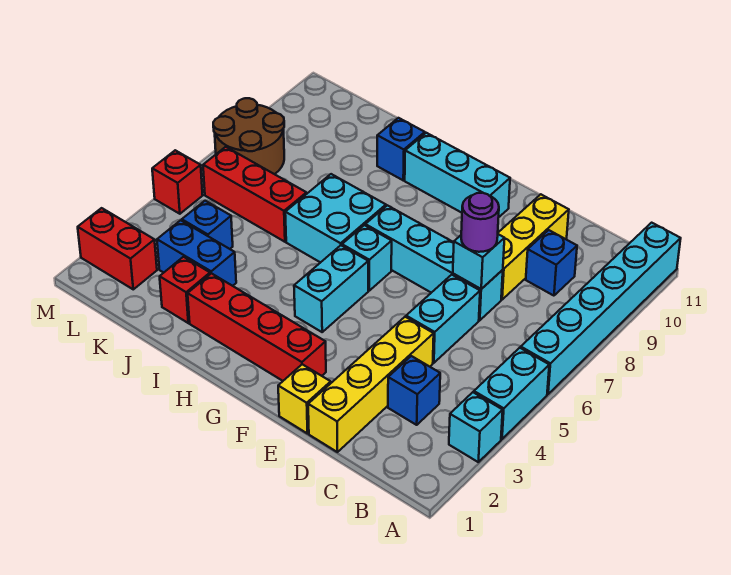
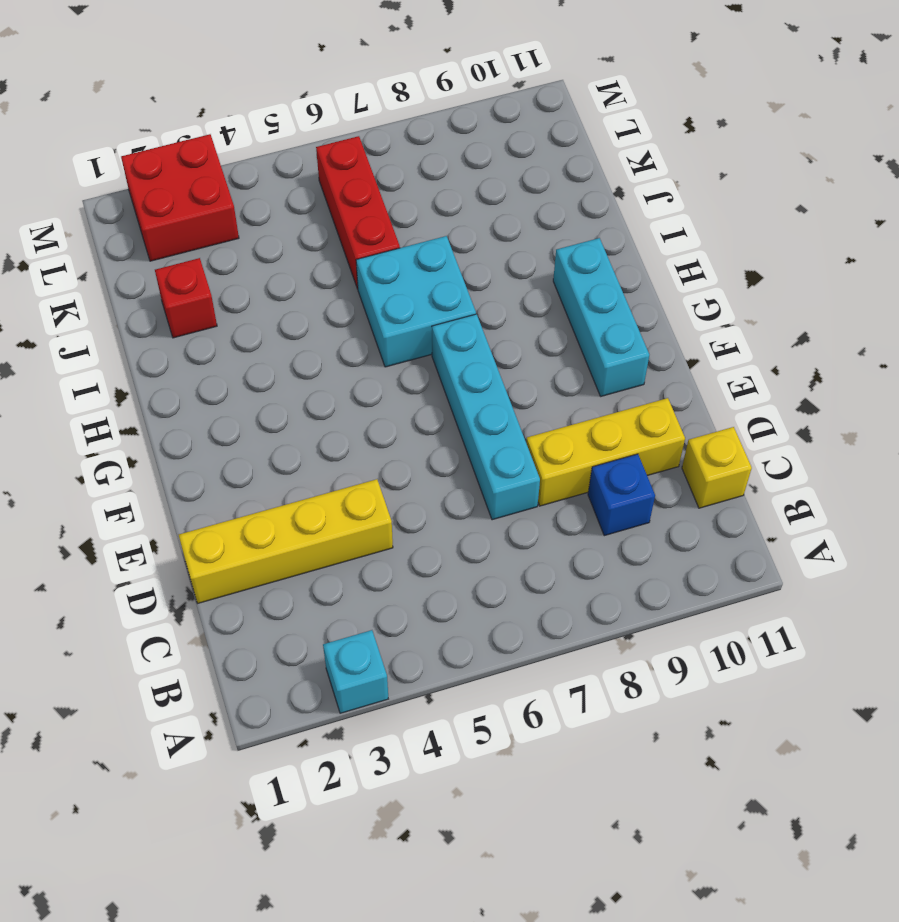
yellow 1x1 brick [682,427,752,508] -> yellow 1x1 brick moved to [278,364,331,434]
red 2x2 brick [121,134,239,261] -> red 1x2 brick [78,208,157,289]
none -> cyan 1x2 brick [474,348,549,439]
none -> cyan 1x6 brick [521,223,681,394]
none -> blue 1x1 brick [388,356,440,425]

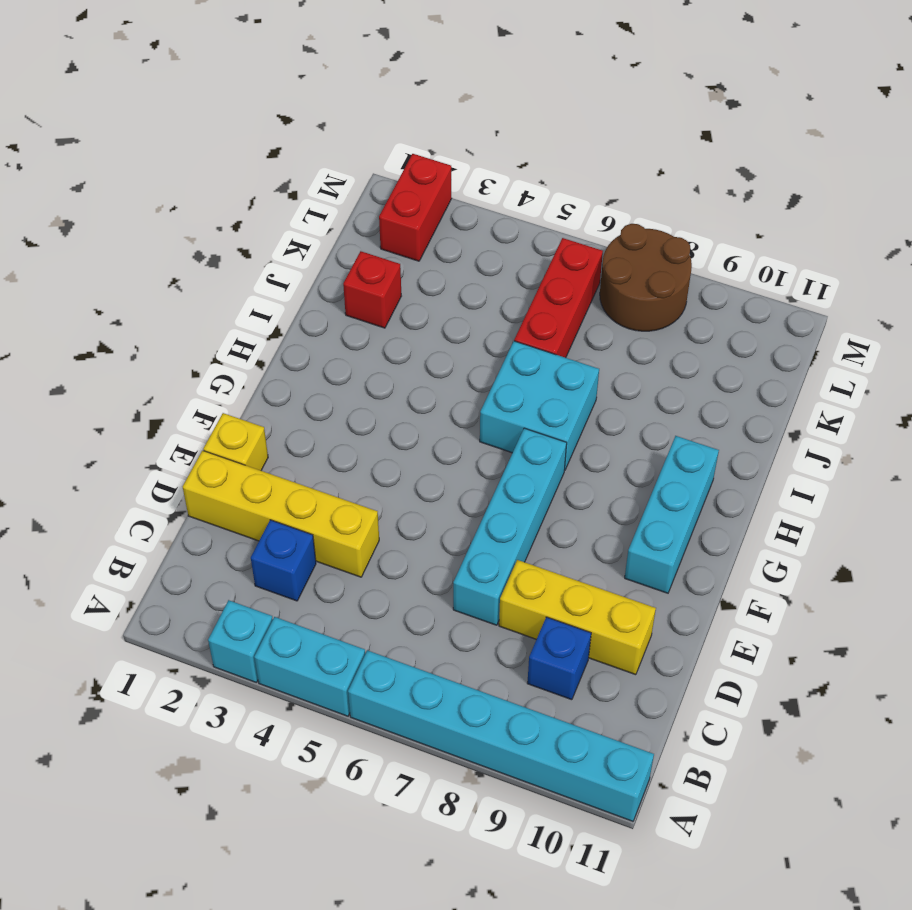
none -> cyan 1x2 brick [406,275,480,363]
none -> red 1x4 brick [188,273,326,381]
none -> cyan 1x2 brick [294,245,368,332]

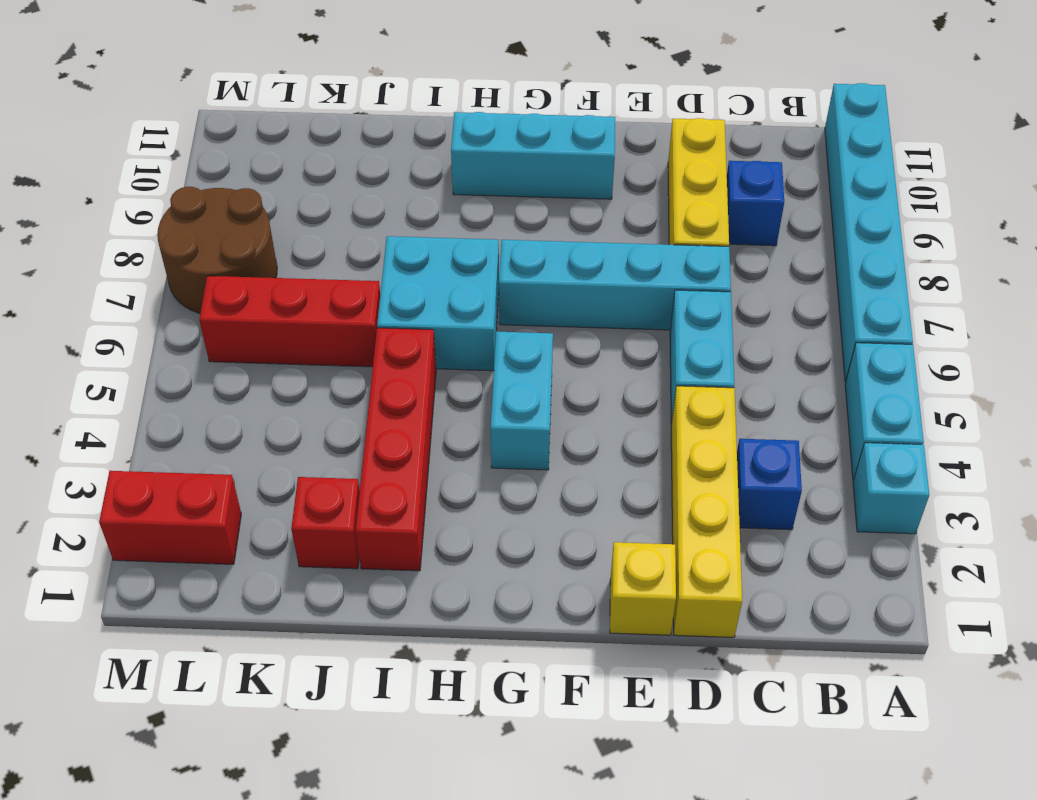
red 1x4 brick [356,328,436,571] -> red 1x4 brick turned to [188,273,326,381]
none -> cyan 1x1 brick [342,225,392,291]
none -> blue 1x1 brick [377,118,425,180]
none -> blue 1x2 brick [157,220,236,286]

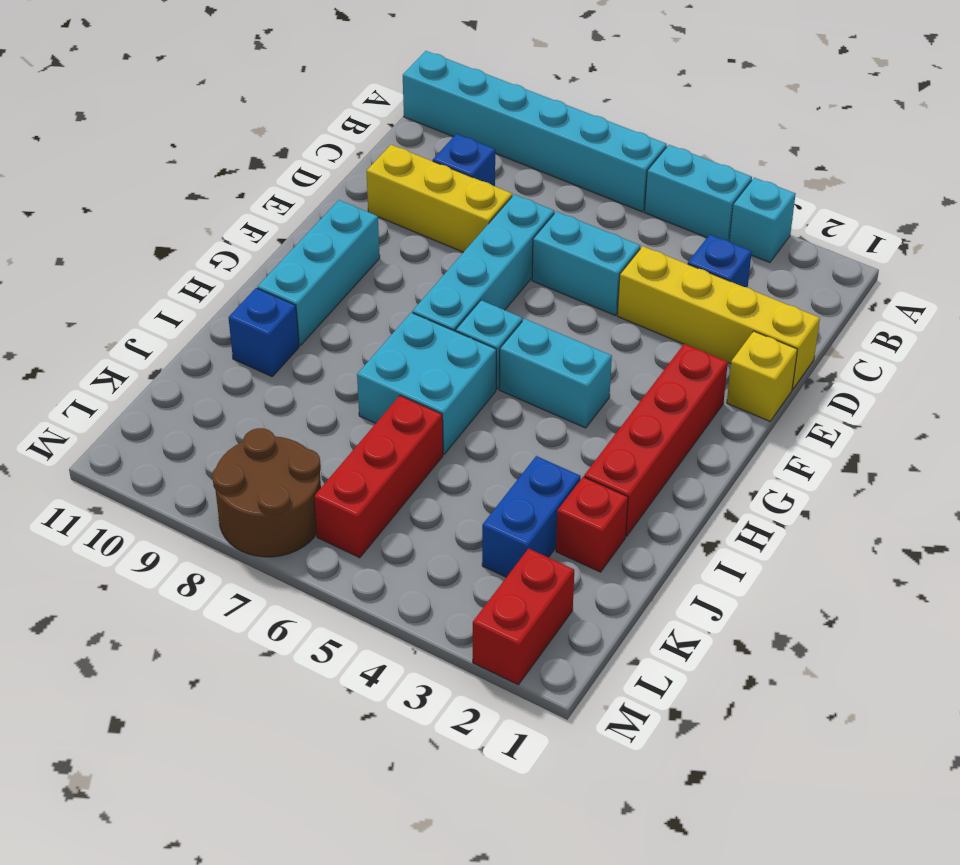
none -> blue 1x1 brick [182,201,233,249]
none -> red 1x1 brick [152,150,203,214]
none -> cyan 1x1 brick [453,234,505,289]

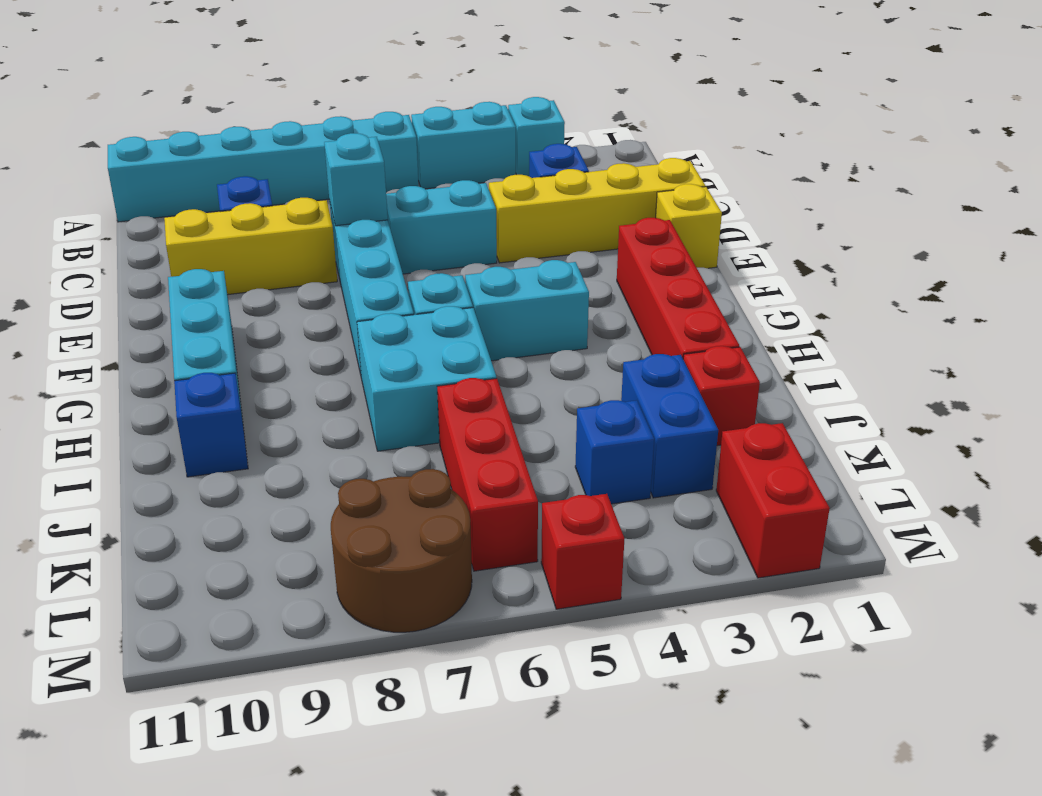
none -> purple 1x1 round brick [461,193,499,252]

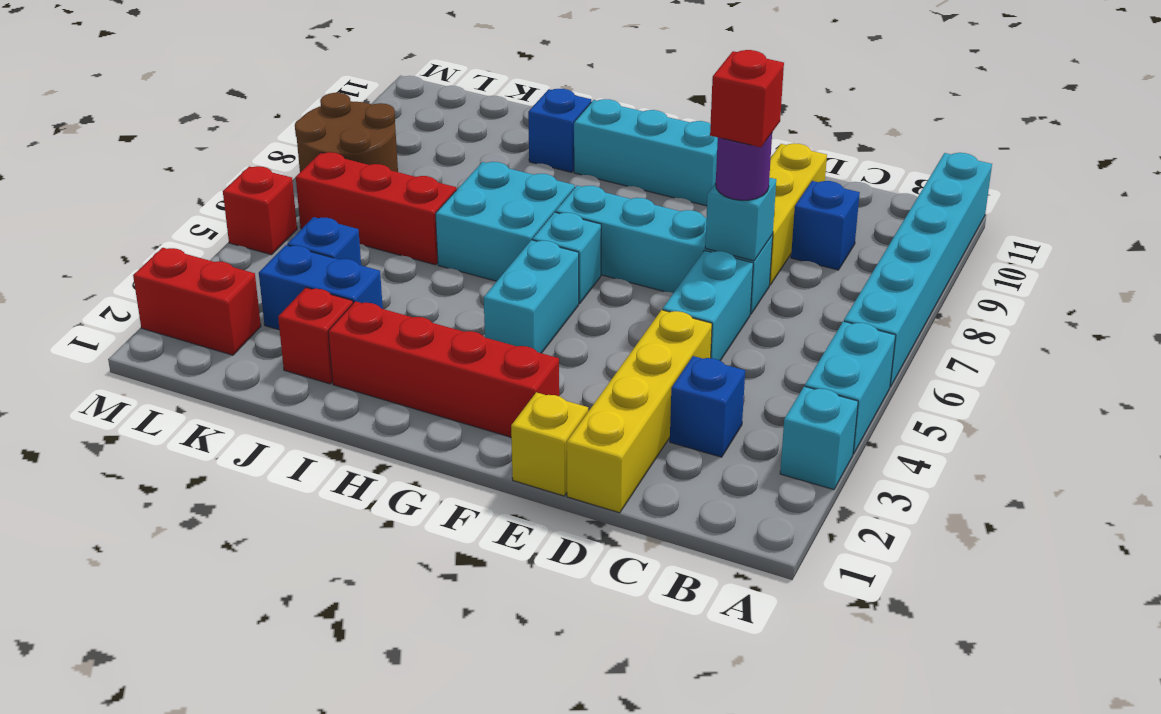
red 1x1 brick [710,50,784,147] -> none

